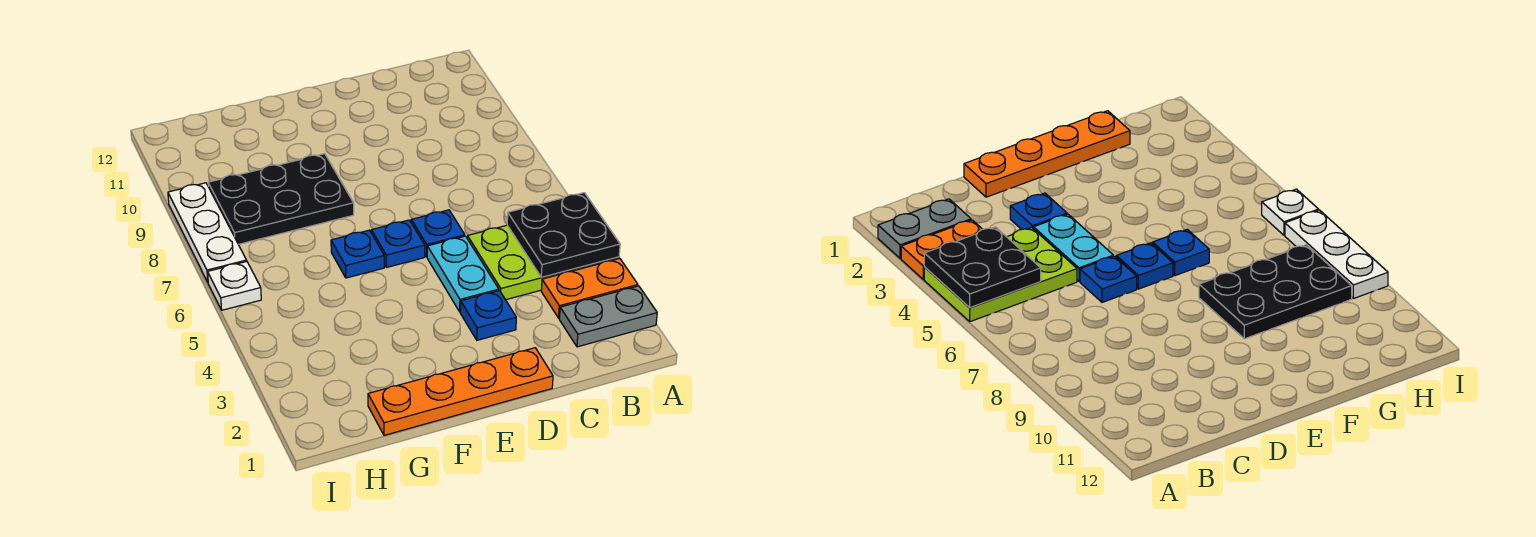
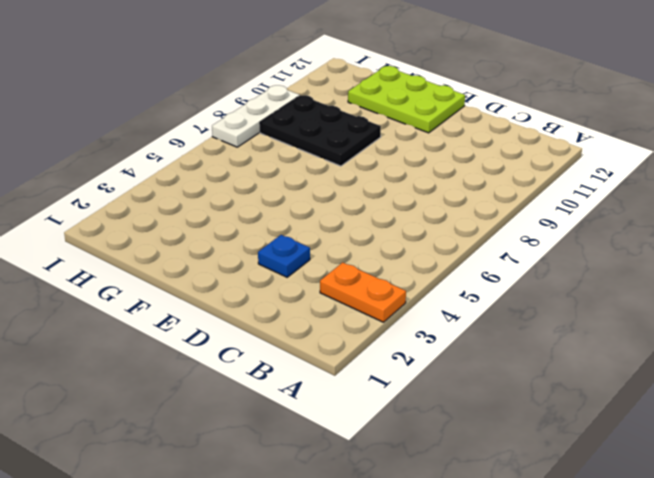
lime 2x3 plate [348,66,465,133] -> lime 2x3 plate moved to [467,225,619,300]
none -> grey 1x2 plate [559,286,657,347]
none -> orange 1x4 plate [368,348,553,435]
none -> cyan 1x2 plate [427,236,499,312]

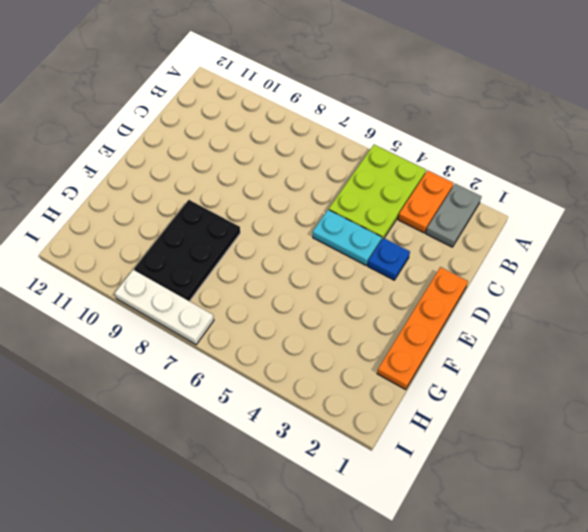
none -> blue 1x1 plate [411,210,465,257]
none -> blue 1x1 plate [371,220,425,267]
none -> blue 1x1 plate [331,230,384,278]

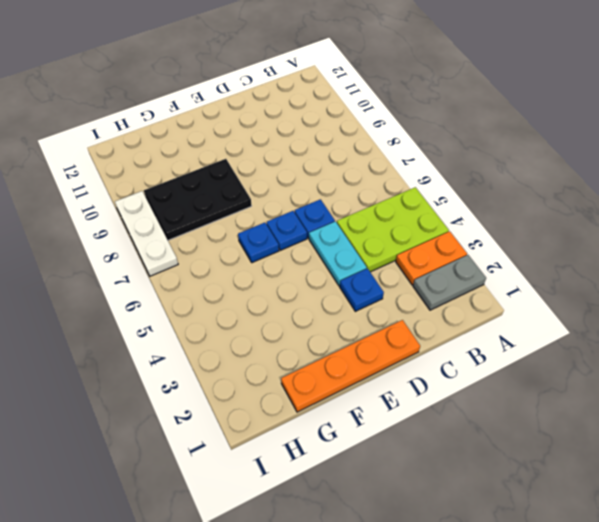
none -> white 1x1 plate [208,262,261,310]
none -> black 2x2 plate [507,193,620,277]

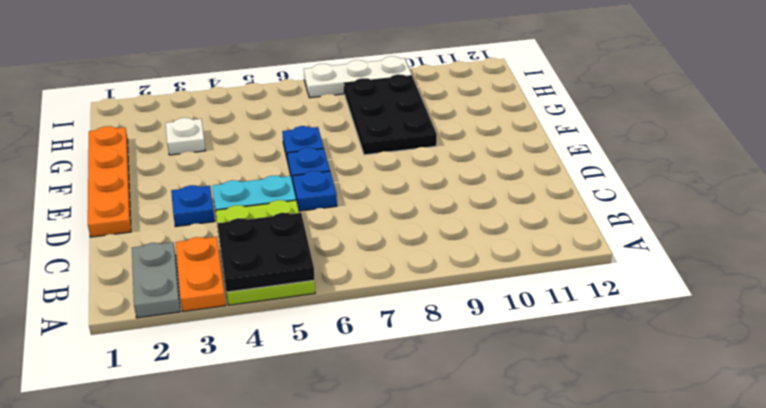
white 1x1 plate [166,118,206,155] -> white 1x1 plate moved to [208,262,261,310]

